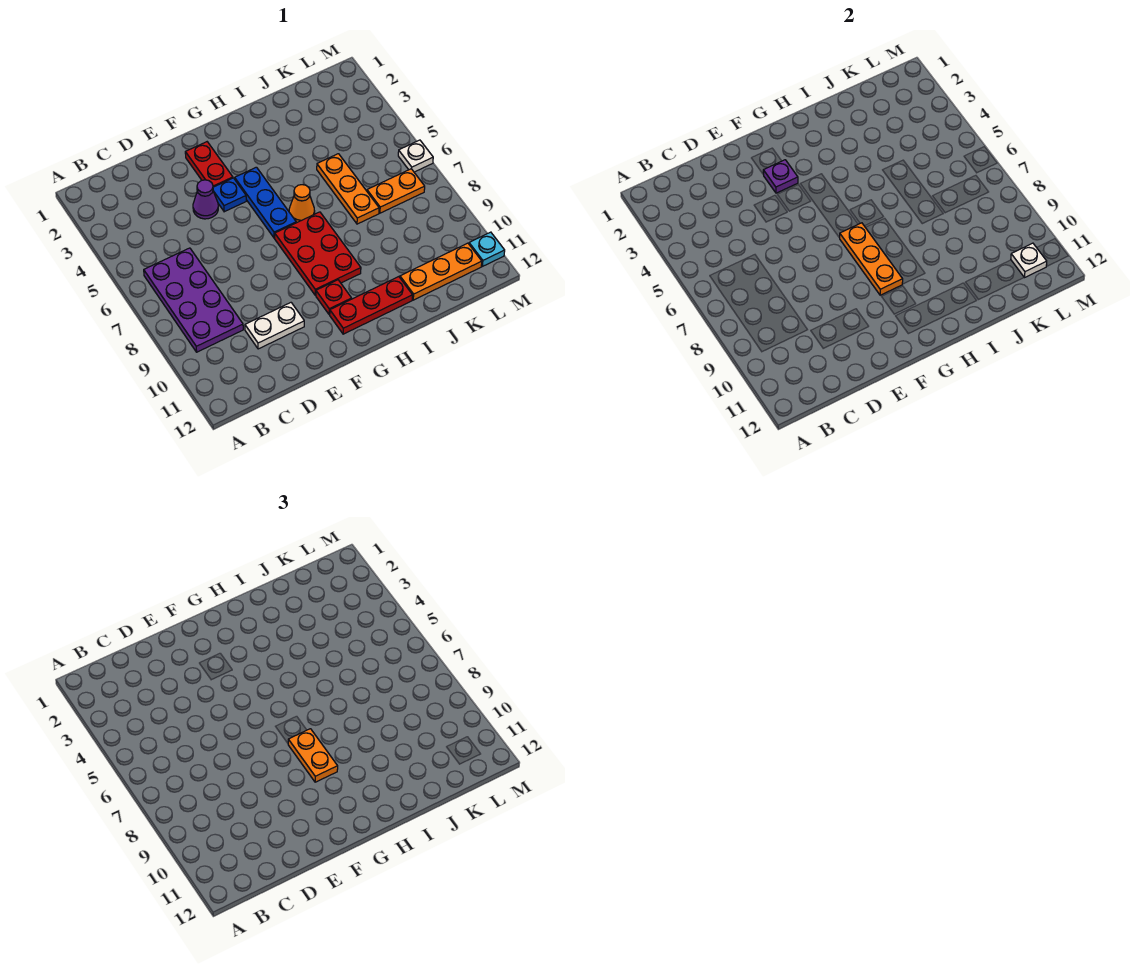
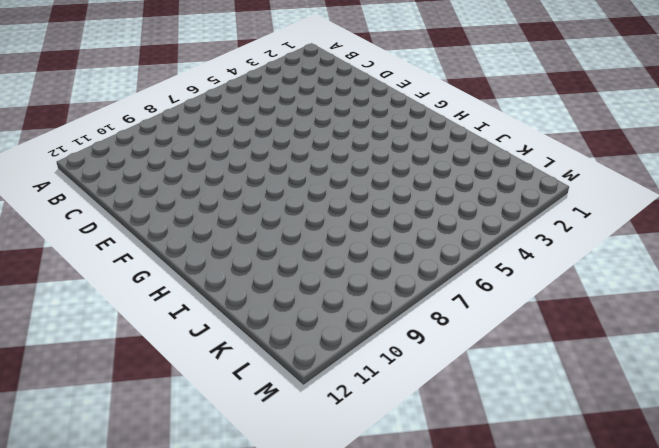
none -> purple 2x4 plate [144,248,243,352]
none -> white 1x2 plate [245,303,304,349]
none -> purple 1x1 cone [193,180,218,219]

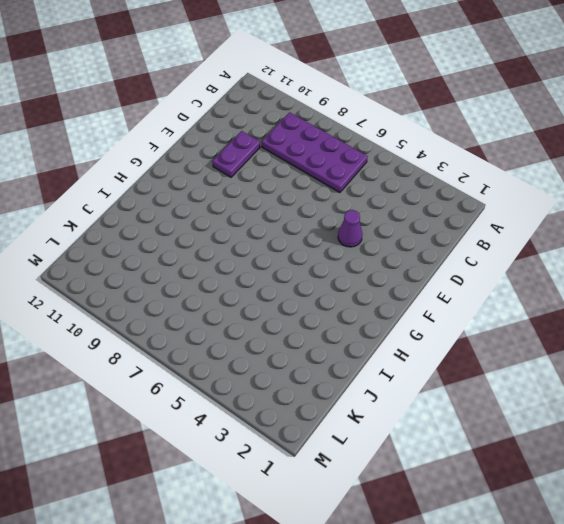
purple 1x2 plate [212,131,260,177] -> white 1x2 plate [245,303,304,349]
none -> red 1x2 plate [185,142,233,187]
none -> blue 1x1 plate [213,178,246,212]
none -> blue 1x3 plate [235,167,296,238]

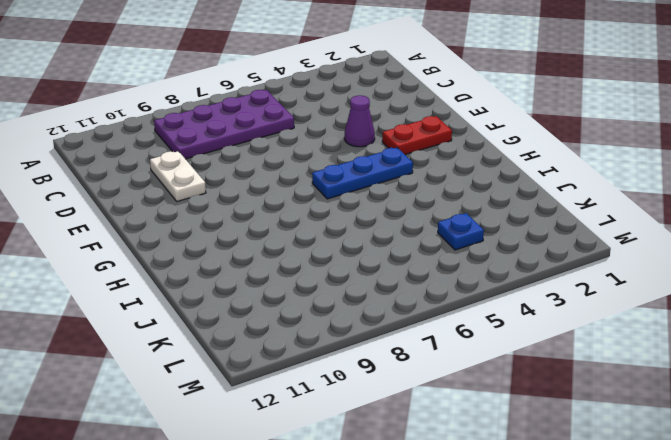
blue 1x1 plate [438,213,484,250] -> blue 1x1 plate moved to [213,178,246,212]
none -> red 2x3 plate [275,212,361,295]
none -> red 1x1 plate [316,280,352,315]
none -> red 1x3 plate [330,277,412,334]

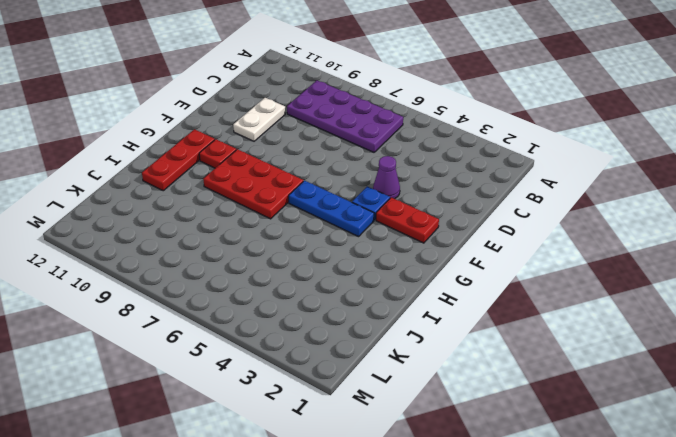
none -> orange 1x1 cone [289,185,315,223]
none -> orange 1x3 plate [317,154,379,224]
none -> orange 1x3 plate [400,243,482,300]

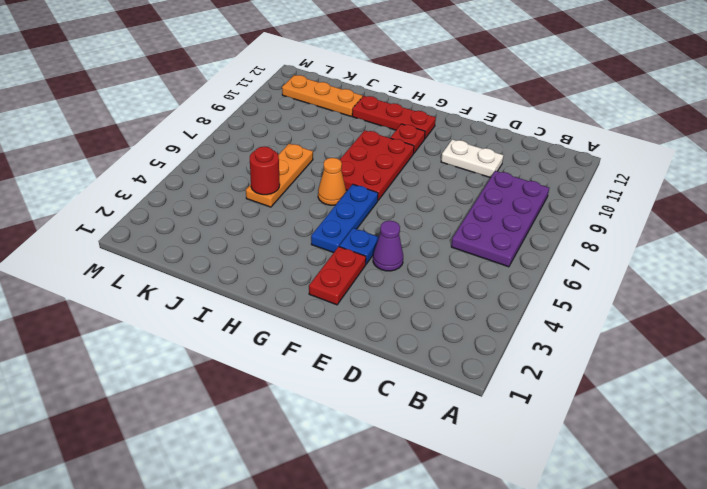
red 1x1 round brick [250,147,280,195] -> none
none -> orange 1x2 plate [367,169,425,213]
none -> white 1x1 plate [398,140,433,172]
none -> cyan 1x1 plate [469,232,505,266]

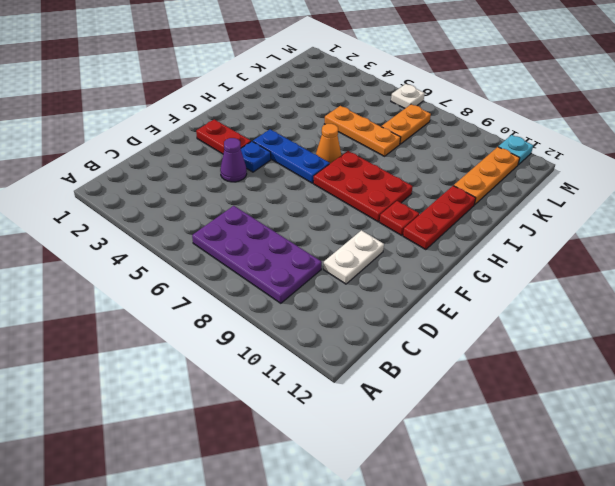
none -> purple 1x1 plate [763,160,798,193]
none -> orange 1x3 plate [840,223,903,295]
none -> white 1x1 plate [1011,243,1047,278]

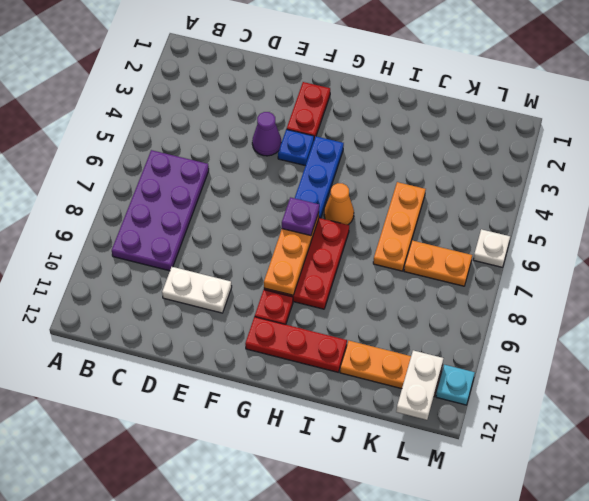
purple 1x1 plate [282,197,319,236] -> purple 1x1 plate moved to [763,160,798,193]
white 1x2 plate [396,350,443,420] -> white 1x1 plate [1011,243,1047,278]
none -> orange 1x2 plate [288,729,338,782]

